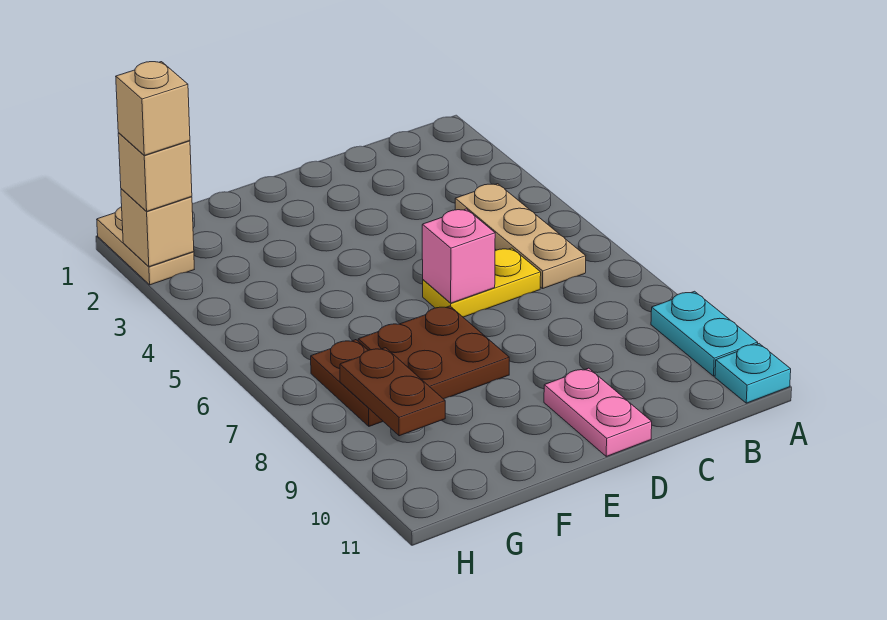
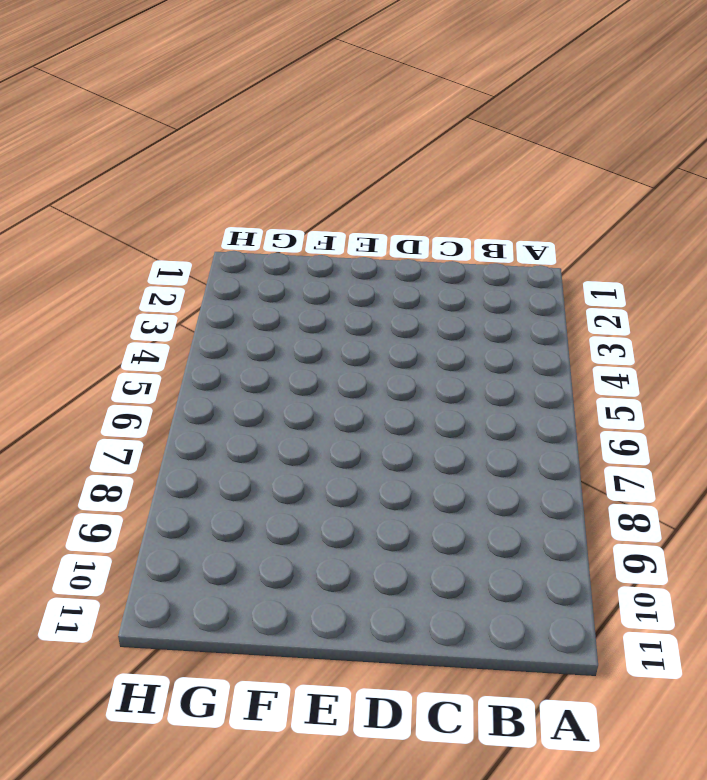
none -> cyan 1x2 plate [651,291,758,376]
none -> cyan 1x1 plate [715,344,791,403]
none -> tan 1x3 plate [455,184,586,289]

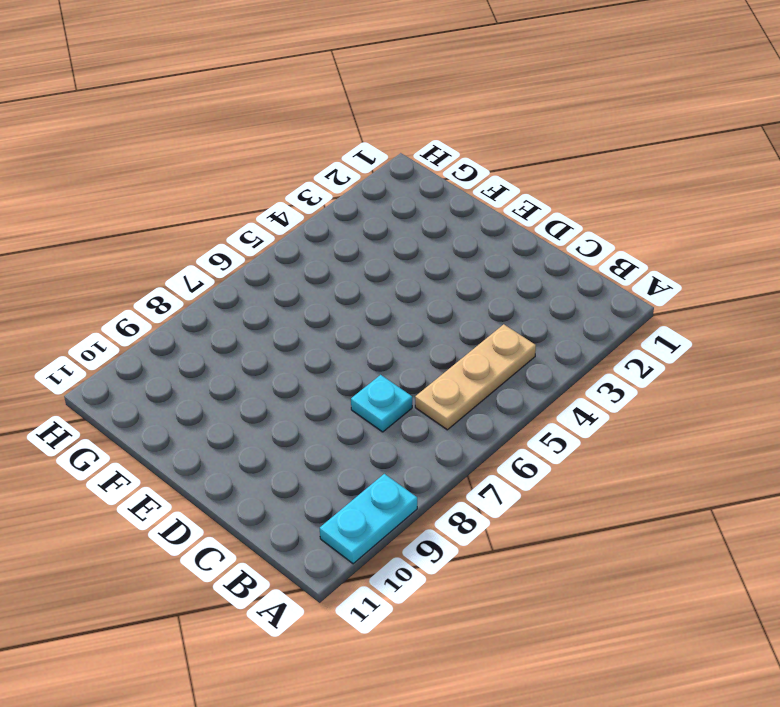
cyan 1x1 plate [351,375,412,432] -> cyan 1x1 plate moved to [715,344,791,403]
none -> yellow 1x2 plate [423,248,541,317]
none -> pink 1x2 plate [544,368,652,456]
none -> brown 2x2 plate [358,306,509,399]

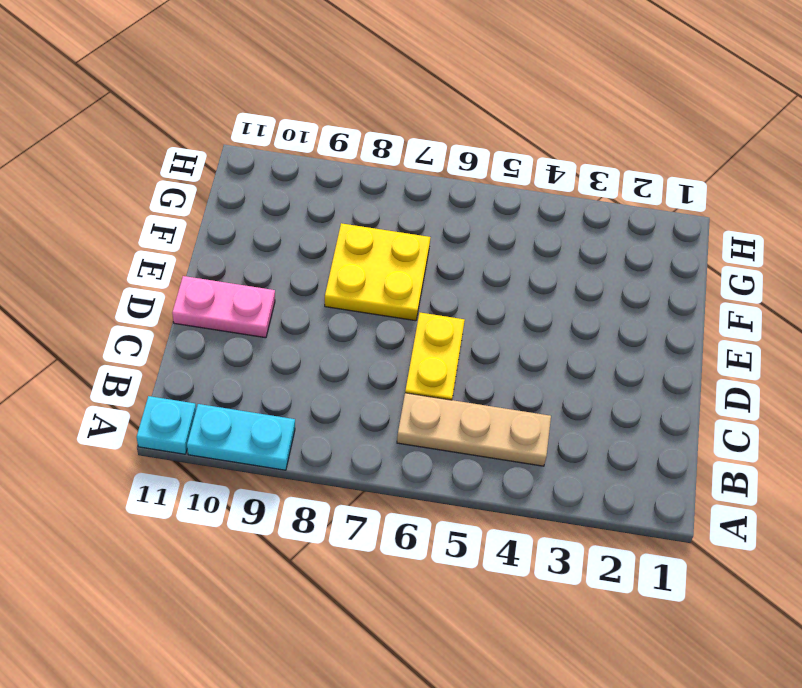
yellow 2x2 plate [325,223,430,321] -> brown 2x2 plate [358,306,509,399]
none -> brown 1x2 plate [311,340,383,426]
none -> tan 1x2 plate [97,207,194,285]
none -> pink 1x1 brick [422,209,495,303]

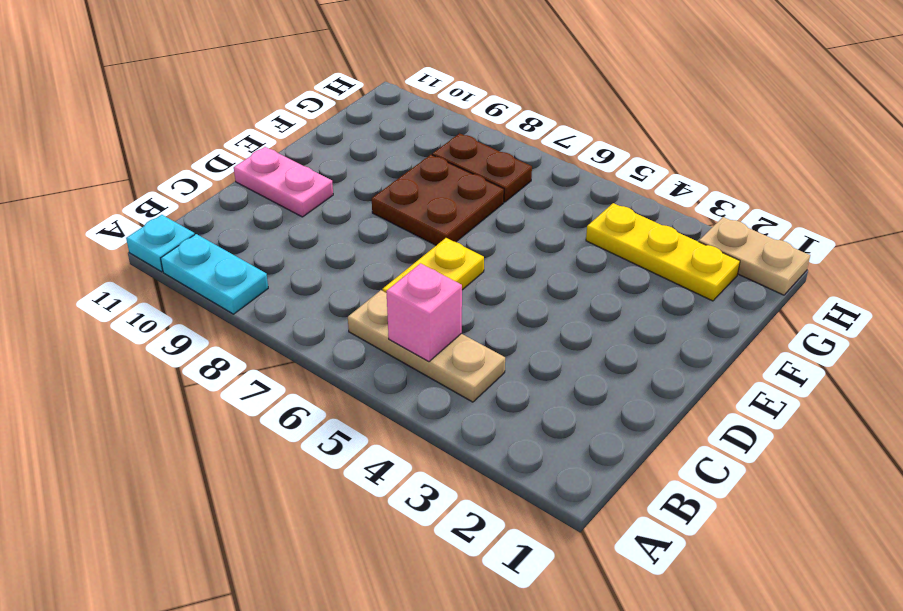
pink 1x1 brick [387,263,462,362] -> pink 1x1 brick moved to [422,209,495,303]
yellow 1x3 plate [586,203,740,301] -> none
none -> brown 1x2 plate [340,348,445,436]
none -> tan 1x1 brick [121,189,194,267]
none -> tan 1x1 brick [118,133,192,212]

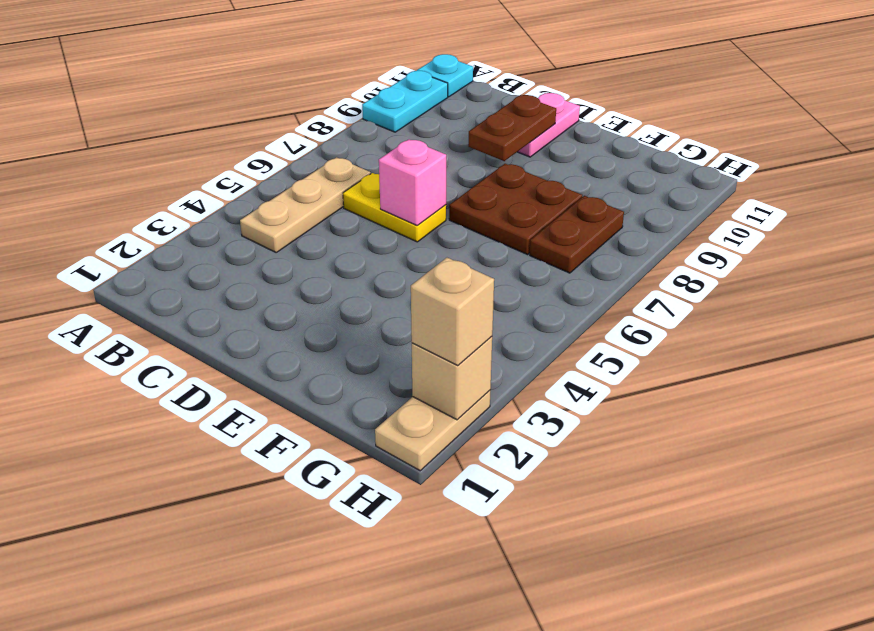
brown 1x2 plate [469,95,556,161] -> brown 1x2 plate moved to [340,348,445,436]
none -> tan 1x1 brick [116,62,190,155]

